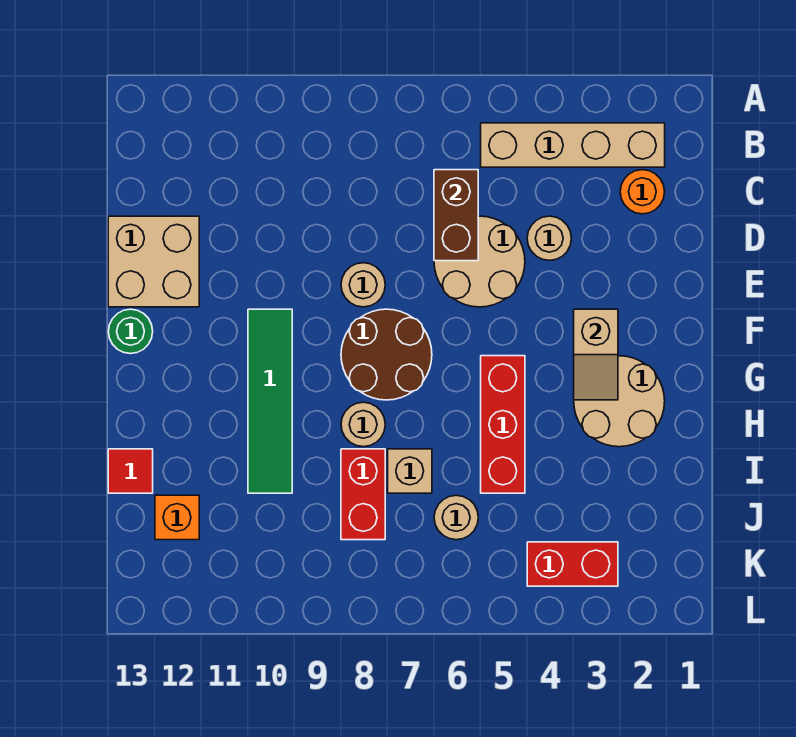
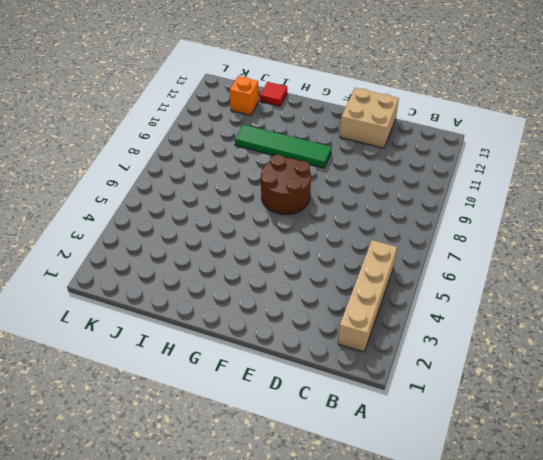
none -> orange 1x1 round brick [620,170,665,214]
none -> tan 1x1 round brick [527,216,571,260]
none -> tan 2x2 round brick [434,216,525,307]

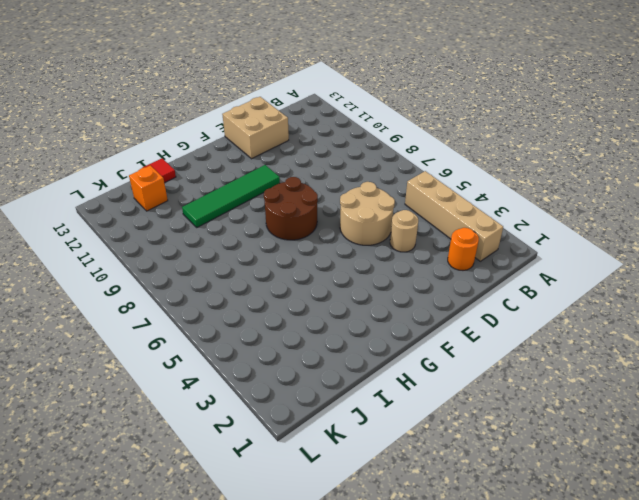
none -> tan 1x1 round brick [341,263,385,307]
none -> green 1x1 round brick [108,309,153,354]
none -> tan 2x2 round brick [574,356,665,447]

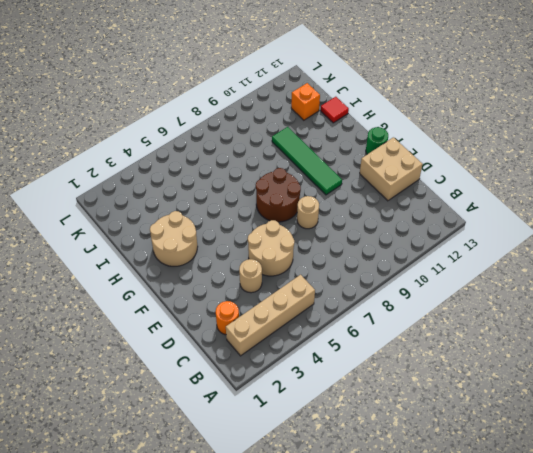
none -> red 1x3 brick [481,356,525,493]
none -> tan 1x1 round brick [341,402,385,447]
none -> tan 1x1 brick [388,449,432,493]

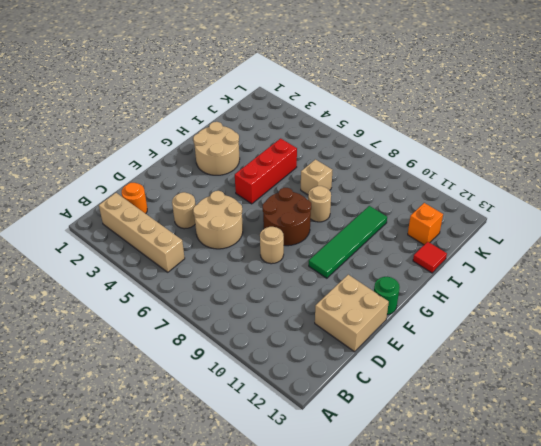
none -> red 1x2 brick [341,449,385,540]
none -> tan 1x1 round brick [434,495,478,540]
none -> red 1x2 brick [527,542,618,586]

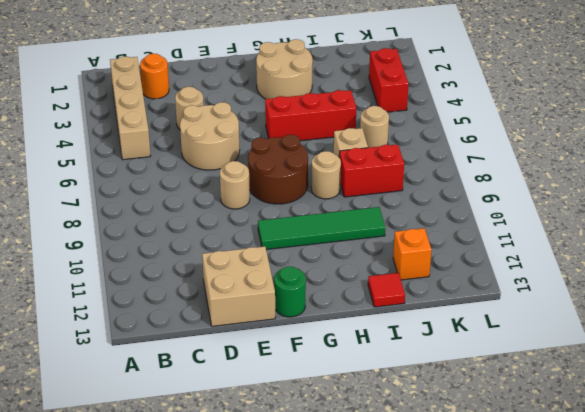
none -> brown 1x2 brick [434,170,478,261]
none -> tan 1x2 slope [574,309,618,400]

